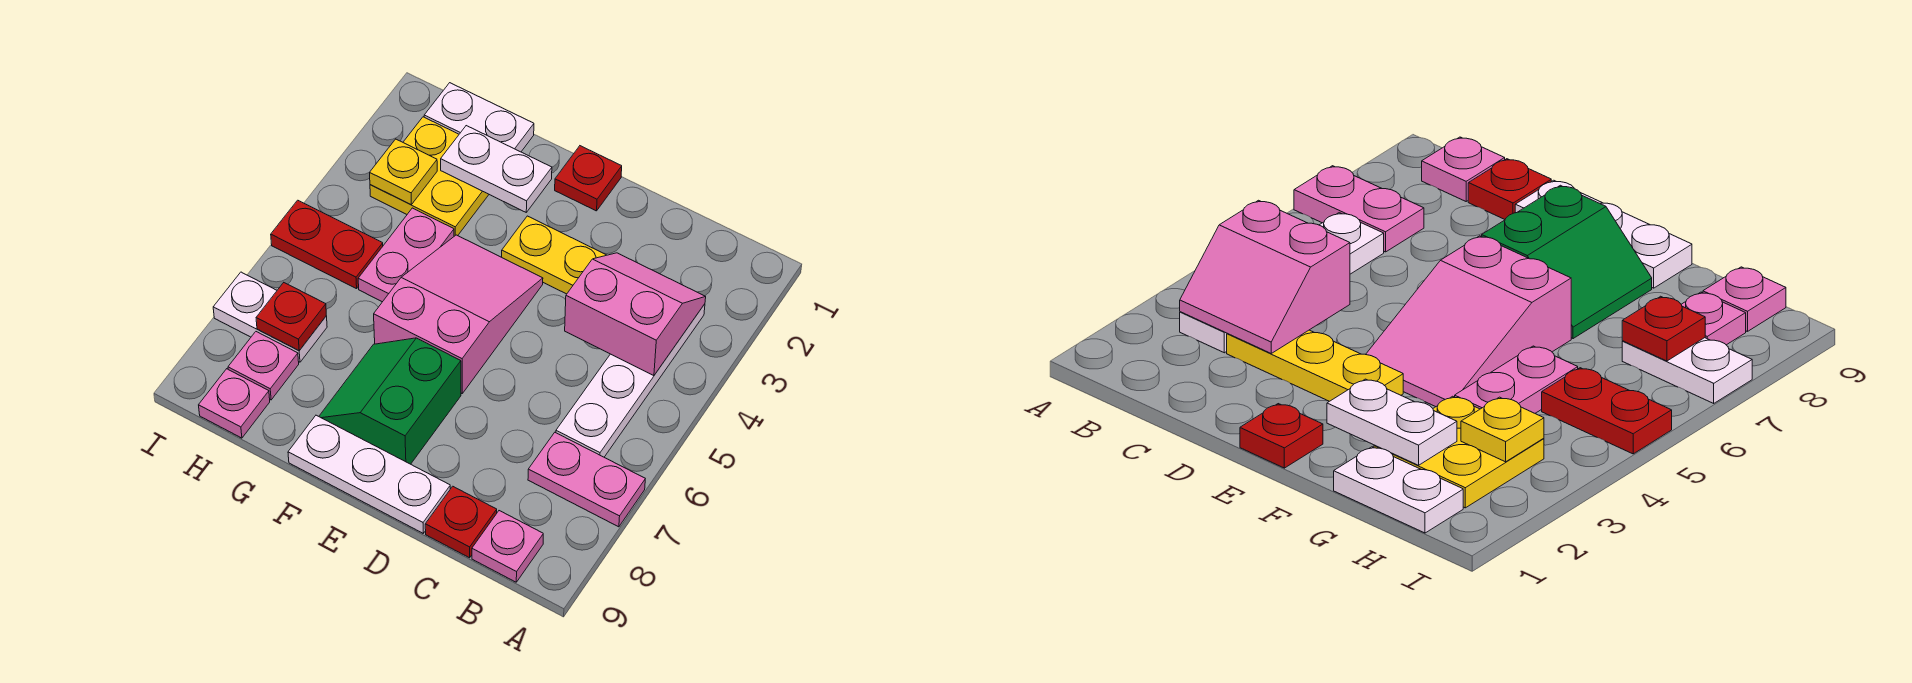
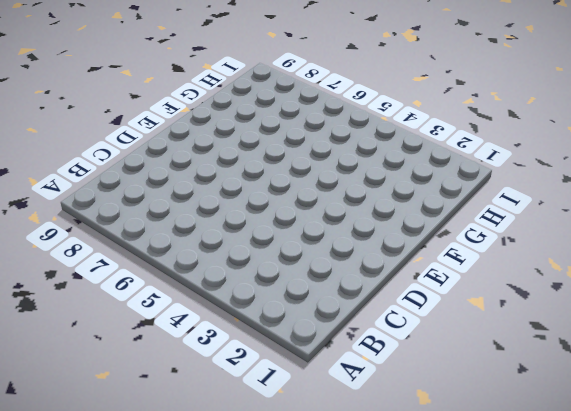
none -> pink 1x2 plate [528,433,645,527]
none -> white 1x4 plate [556,304,705,457]
none -> pink 1x1 plate [472,511,543,582]

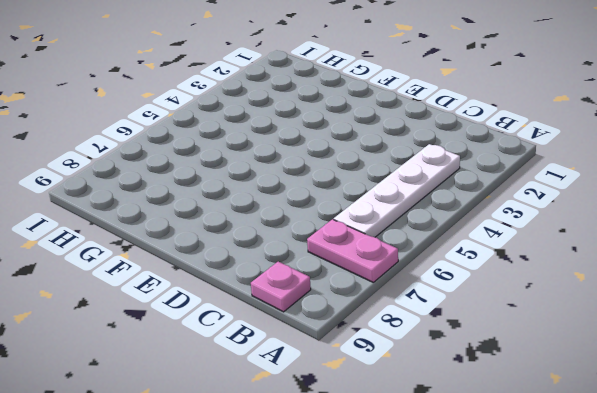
none -> yellow 1x3 plate [502,216,606,294]
none -> red 1x1 plate [425,486,497,558]
none -> white 1x3 plate [288,415,450,533]

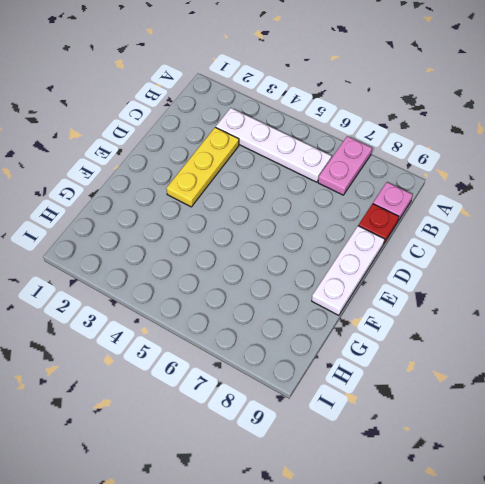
none -> red 1x1 plate [555,146,622,211]
none -> pink 2x3 slope [374,235,543,393]
none -> green 2x2 slope [319,338,461,464]

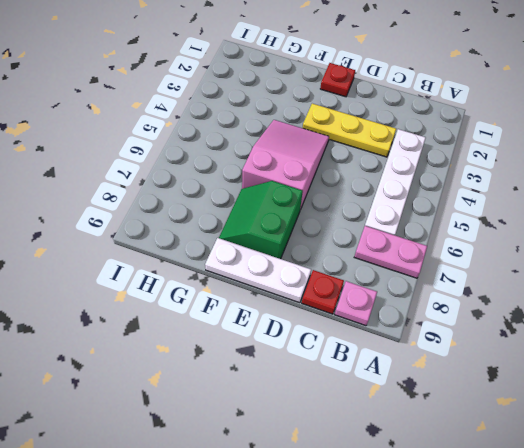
none -> white 1x2 plate [424,83,534,152]
none -> yellow 2x2 plate [370,117,489,236]
none -> pink 1x2 plate [358,208,454,302]

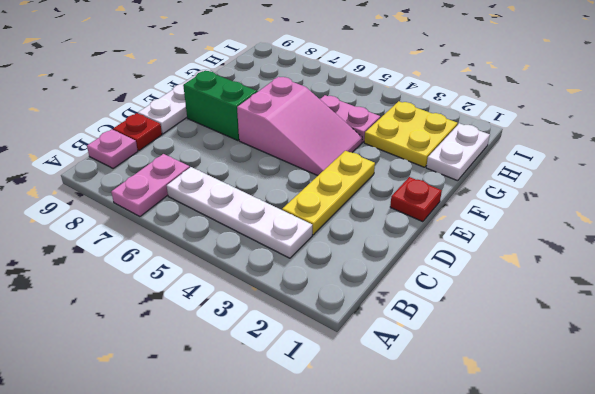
none -> red 1x2 plate [271,200,383,289]
none -> white 1x2 plate [213,272,327,362]
none -> pink 1x1 plate [228,332,299,400]

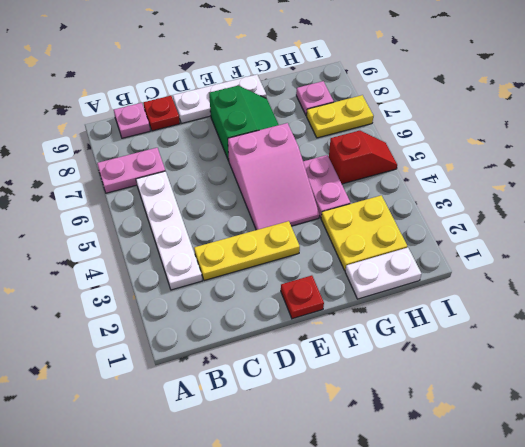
red 1x2 slope [329,131,397,184] -> red 1x2 plate [271,200,383,289]
yellow 1x2 plate [307,95,373,138] -> white 1x2 plate [213,272,327,362]
none -> pink 1x1 plate [199,369,270,438]
none -> pink 2x2 slope [565,253,706,376]
none -> white 1x2 plate [441,126,552,212]

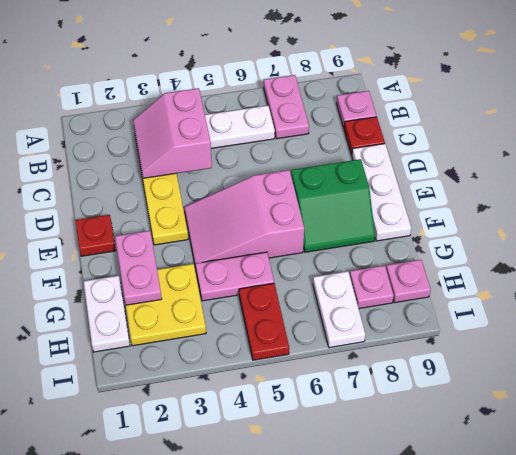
pink 1x2 plate [115,231,162,305] -> white 1x2 plate [441,126,552,212]
none -> yellow 1x1 plate [370,139,437,205]
none -> red 1x1 plate [256,283,326,351]

